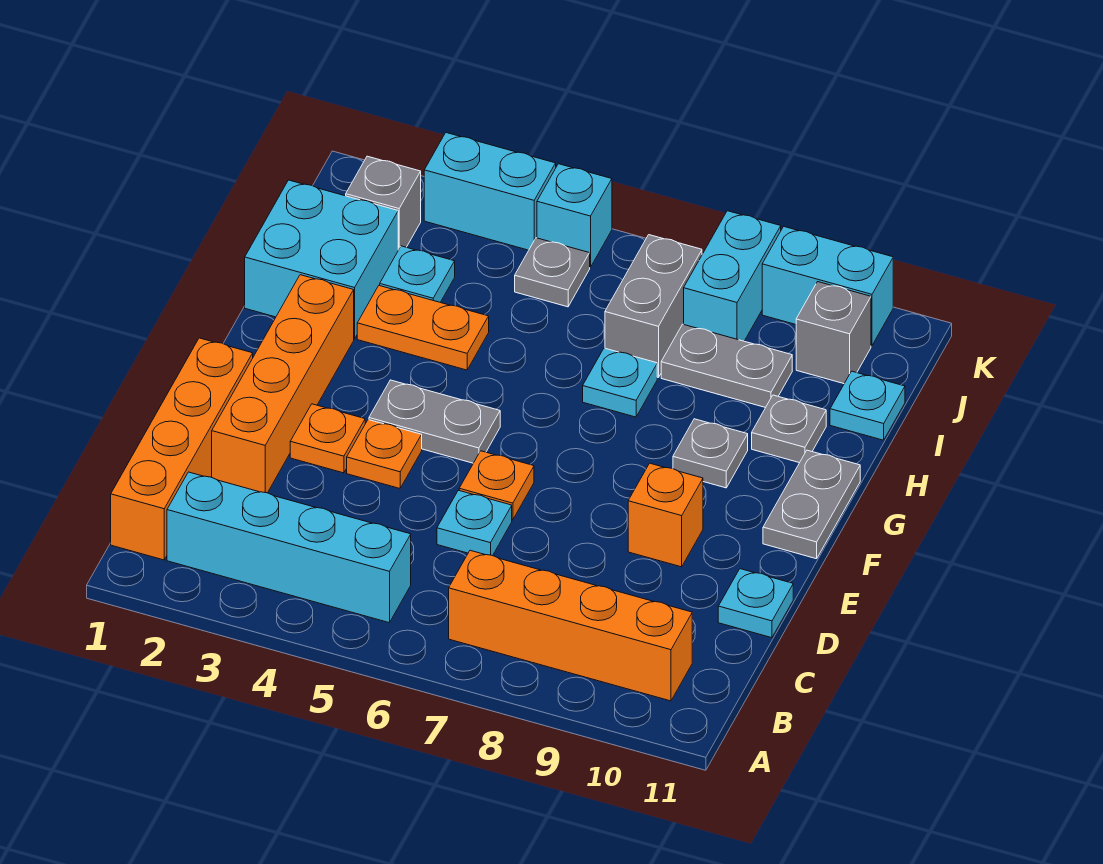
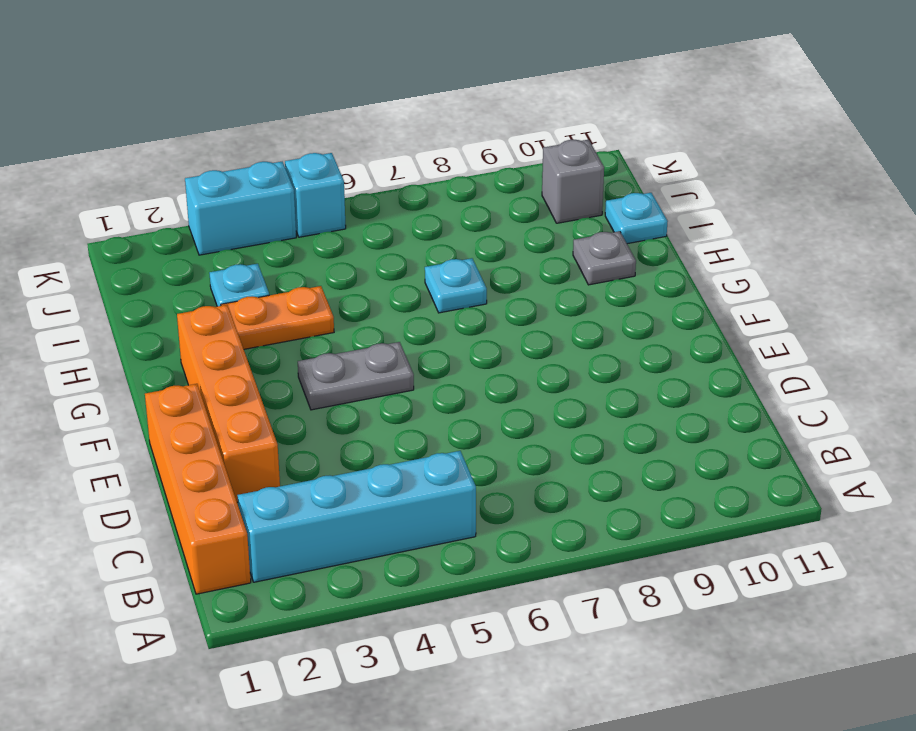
none -> orange 1x4 brick [449,550,692,701]
none -> cyan 1x1 plate [437,490,512,556]
none -> cyan 1x1 plate [718,569,793,638]

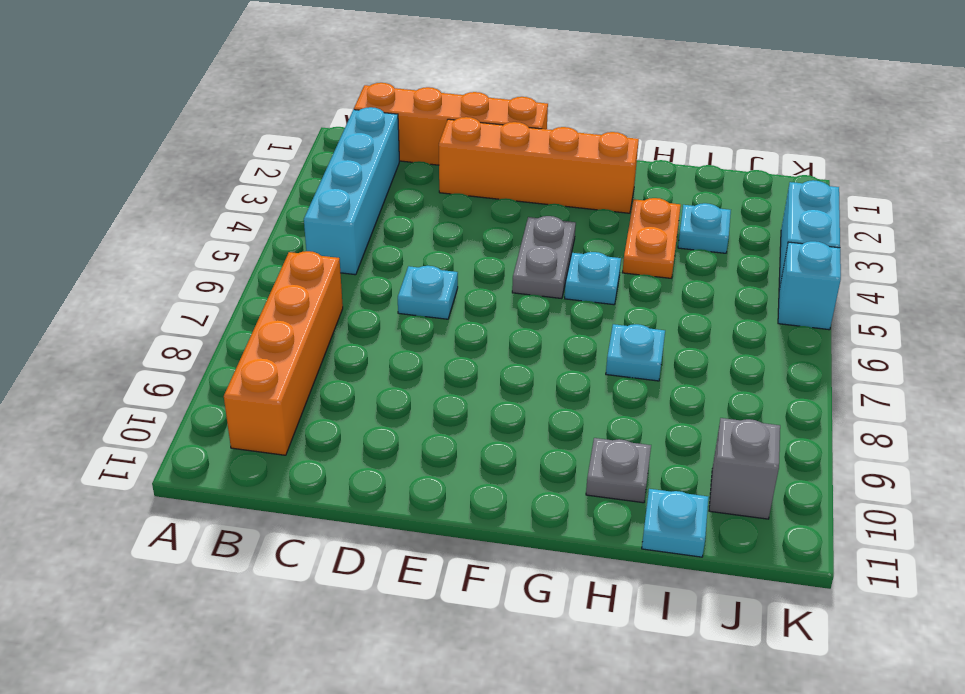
cyan 1x1 plate [565,252,621,305] -> cyan 1x1 plate moved to [718,569,793,638]
none -> orange 1x1 plate [290,404,365,473]
none -> orange 1x1 plate [347,420,422,488]
none -> orange 1x1 plate [459,451,534,520]

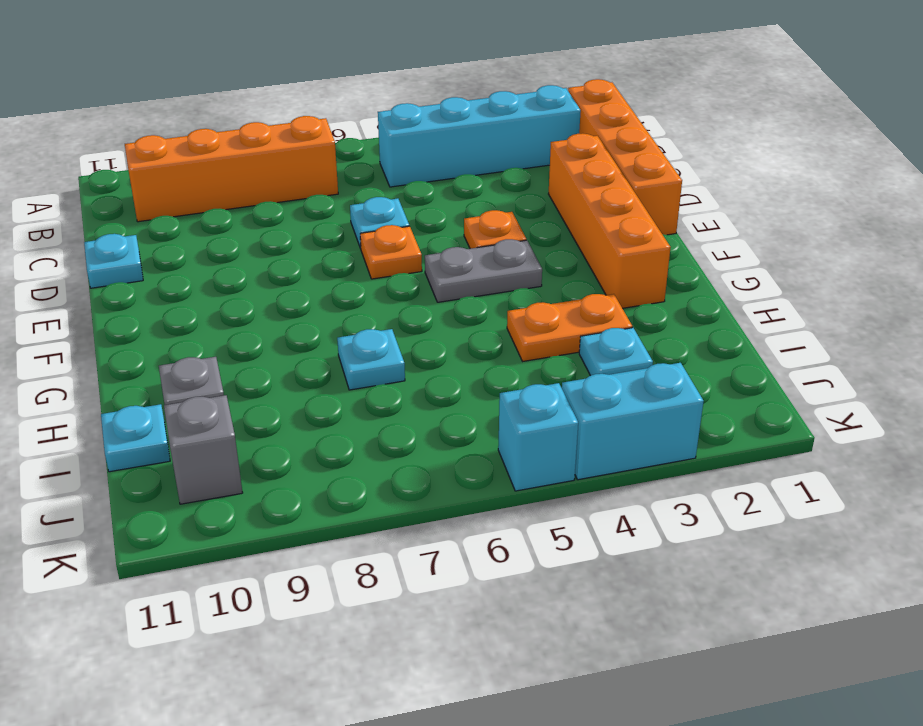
none -> orange 1x1 plate [290,404,365,473]
none -> orange 1x1 brick [628,463,703,567]
none -> grey 1x2 plate [763,450,860,559]

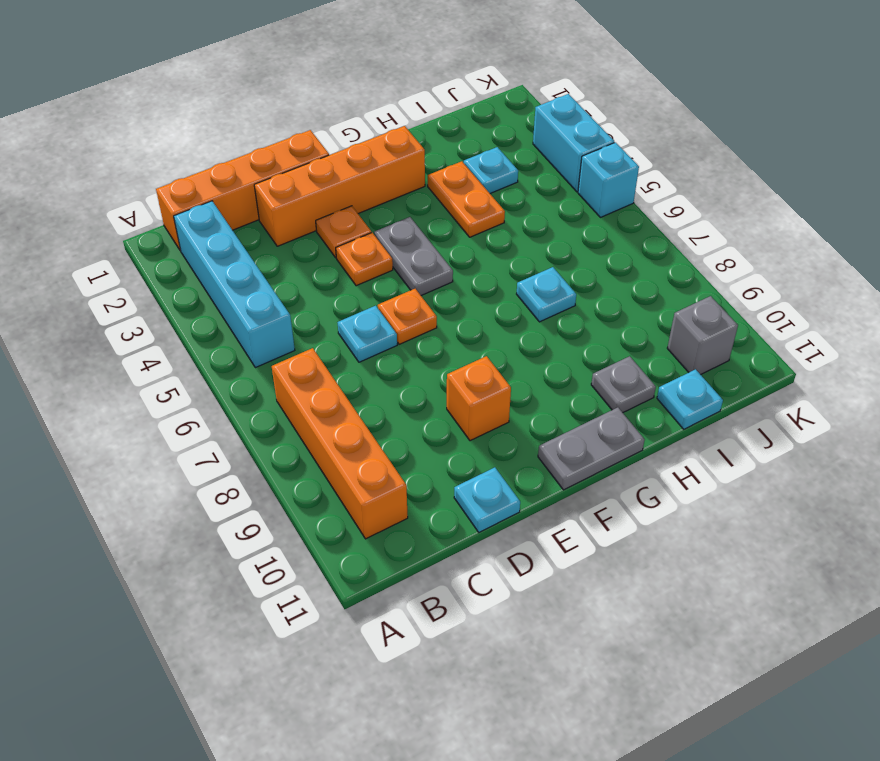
none -> grey 1x1 plate [673,419,748,488]
none -> cyan 2x2 brick [245,180,398,339]
none -> grey 1x2 brick [605,235,702,378]

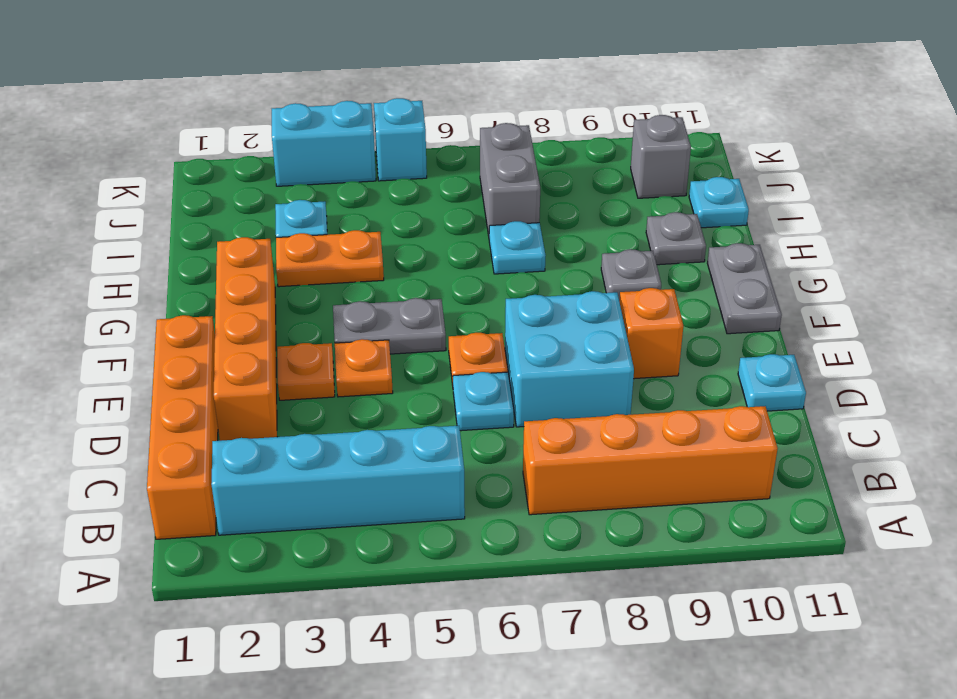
cyan 2x2 brick [505,291,634,427] -> cyan 2x2 brick moved to [245,180,398,339]
none -> grey 1x2 plate [661,324,792,408]
none -> grey 1x1 brick [346,156,421,250]
none -> grey 1x1 plate [515,238,590,307]

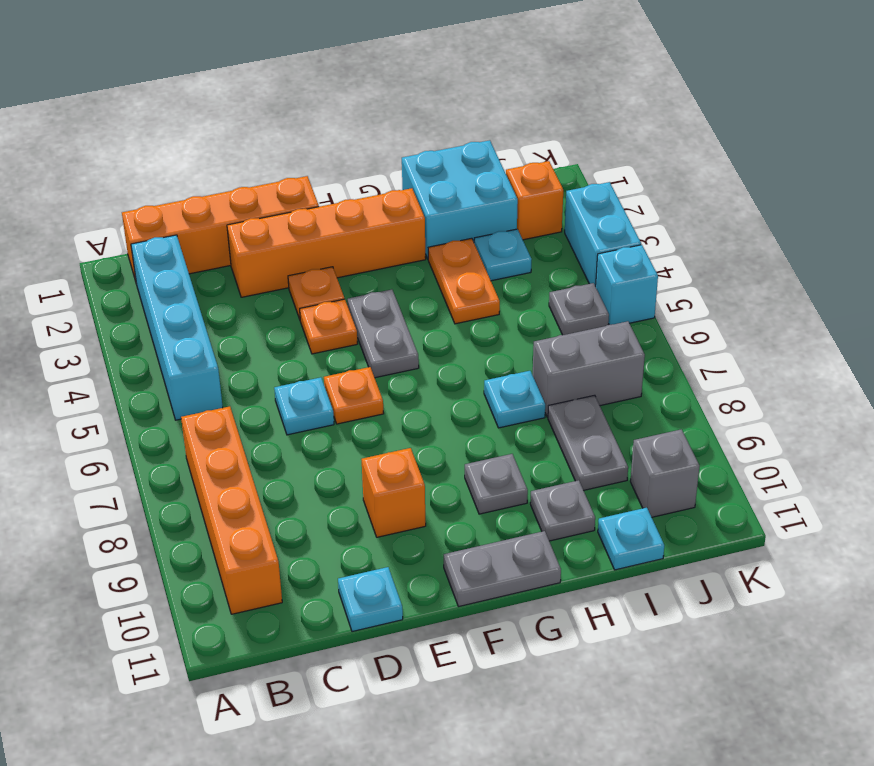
orange 1x1 brick [506,161,563,240] -> grey 1x1 brick [346,156,421,250]
none -> cyan 1x2 brick [684,211,781,341]
none -> cyan 1x2 brick [762,227,893,346]

